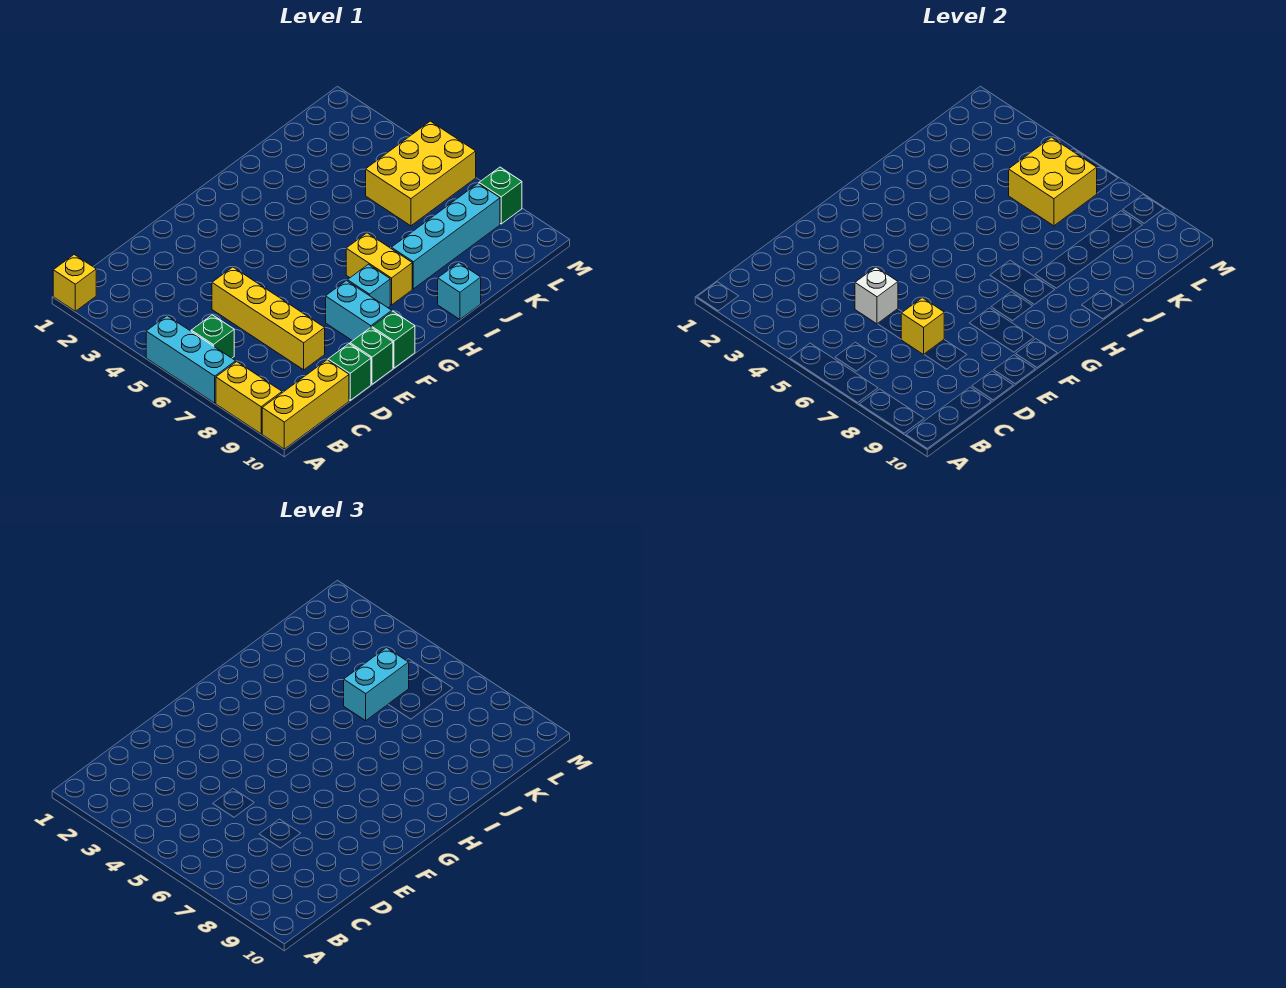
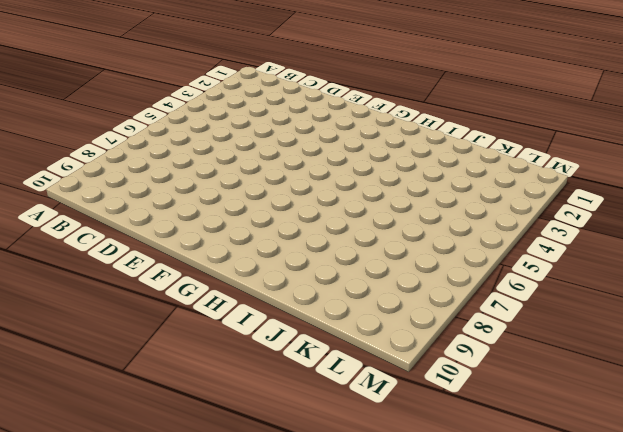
none -> yellow 1x1 brick [53,255,96,311]
none -> cyan 1x3 brick [146,316,236,403]
none -> yellow 1x2 brick [216,362,282,434]

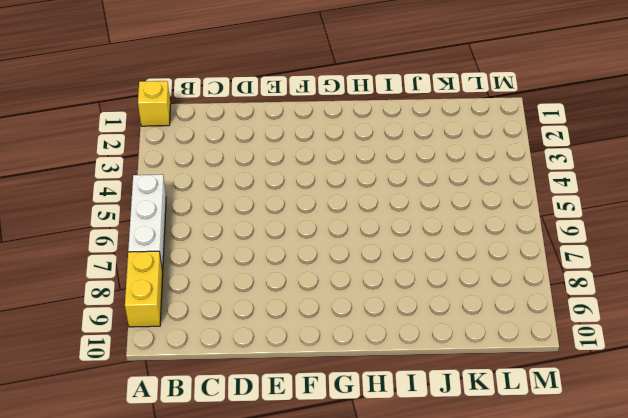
white 1x3 brick [128,174,166,272] -> cyan 1x3 brick [146,316,236,403]
none -> yellow 1x3 brick [262,360,349,449]
none -> green 1x1 brick [191,315,234,358]
none -> yellow 1x4 brick [212,267,325,370]

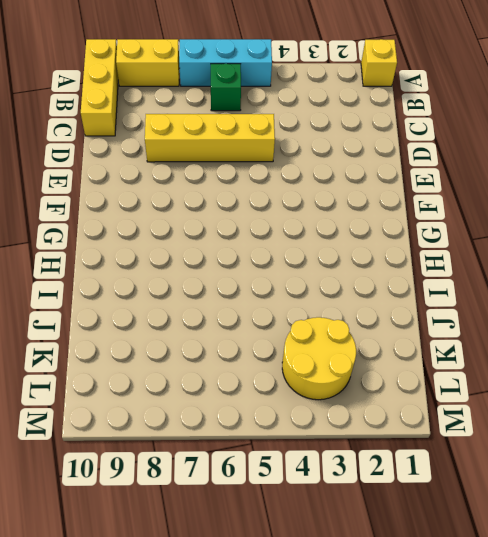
yellow 2x2 round brick [282,317,356,400] -> none
none -> green 1x1 brick [328,344,371,400]
none -> green 1x1 brick [350,328,393,384]
none -> cyan 1x2 brick [326,281,392,341]

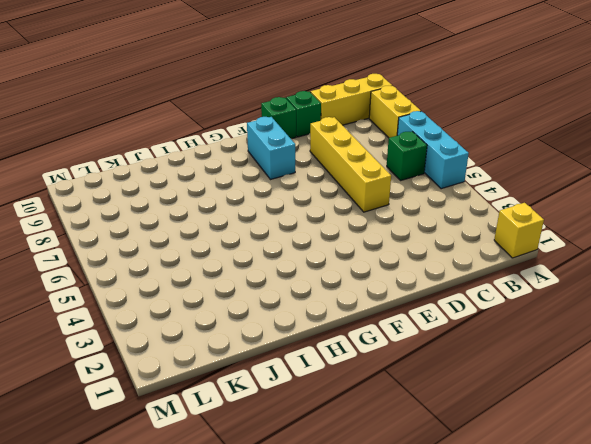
none -> green 1x1 brick [372,311,415,368]
none -> cyan 1x1 brick [347,264,390,308]
none -> yellow 1x2 brick [346,233,412,305]

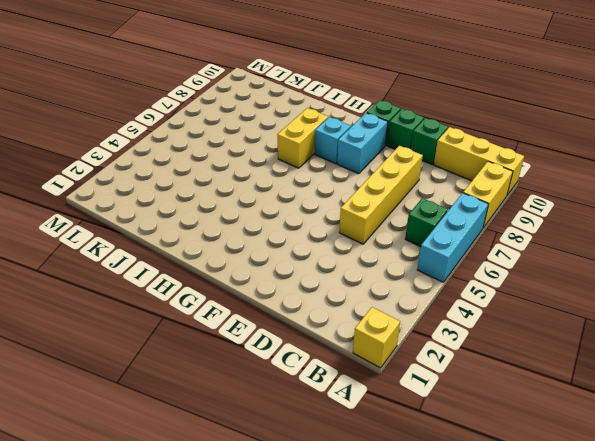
none -> cyan 1x4 brick [391,184,500,289]
none -> cyan 1x1 brick [438,263,481,319]
none -> yellow 2x3 brick [366,121,476,226]

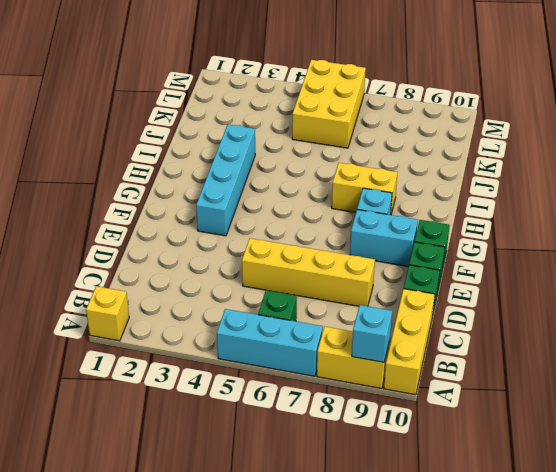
cyan 1x1 brick [352,305,392,362] -> cyan 1x1 brick moved to [438,263,481,319]
cyan 1x4 brick [196,125,255,236] -> cyan 1x4 brick moved to [391,184,500,289]
none -> green 1x1 brick [479,167,522,224]
none -> white 1x1 brick [855,267,898,324]
none -> yellow 1x1 brick [901,298,944,355]

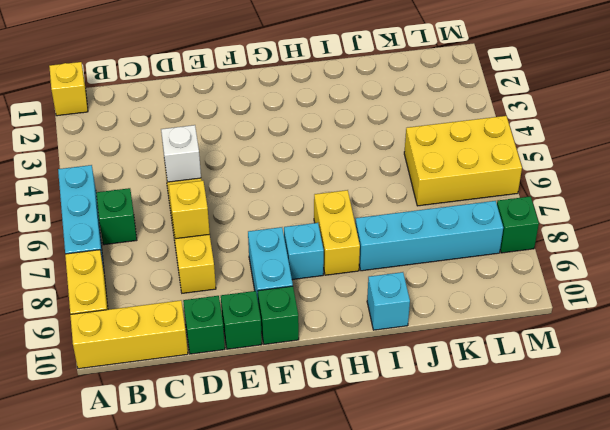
none -> yellow 2x2 brick [1009,137,1097,226]
none -> cyan 1x2 brick [344,648,409,721]

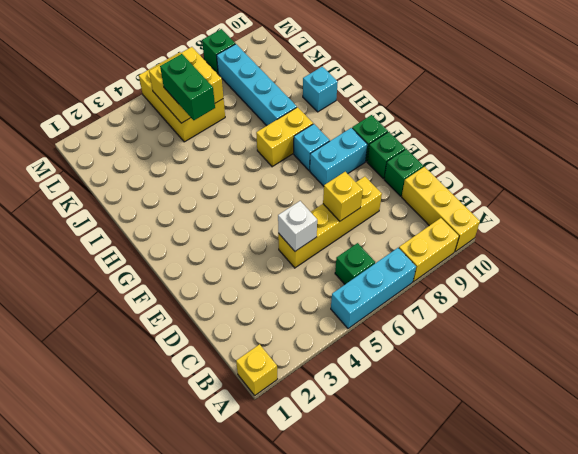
green 1x2 brick [160,54,215,120] -> cyan 1x2 brick [344,648,409,721]

